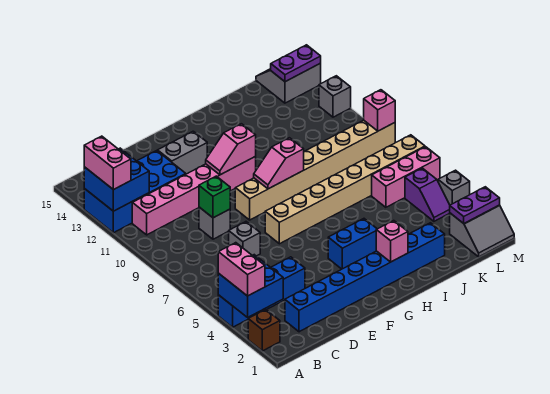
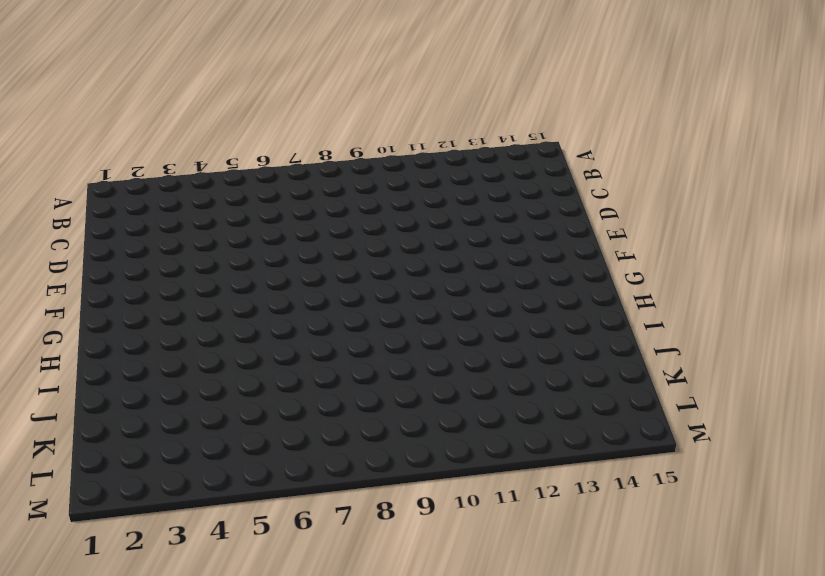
none -> brown 1x1 brick [248,309,280,351]
none -> blue 1x4 brick [218,257,305,327]
none -> blue 2x4 brick [84,151,186,233]

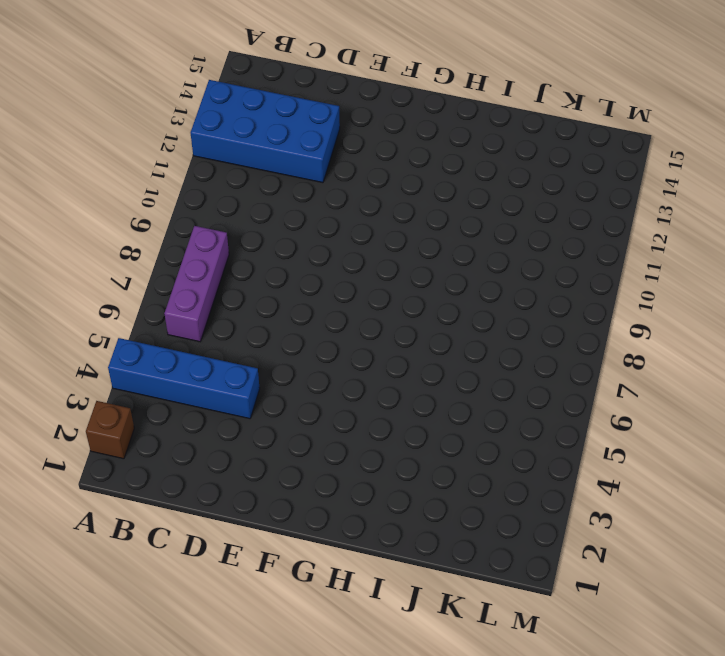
purple 1x3 brick [164,226,229,342] -> none
none -> pink 1x6 brick [132,156,256,235]
none -> blue 1x8 brick [285,223,445,332]
none -> grey 1x1 brick [229,222,260,256]

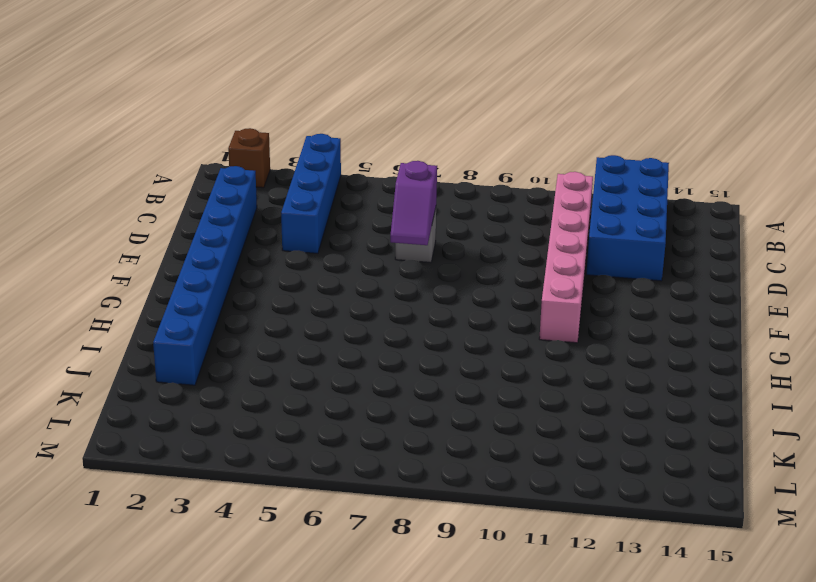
purple 1x2 slope [390,161,437,245] -> purple 1x2 slope turned to [405,168,450,221]
none -> grey 1x1 brick [199,207,230,239]
none -> grey 1x2 brick [158,131,207,174]
none -> tan 1x8 brick [265,135,425,244]

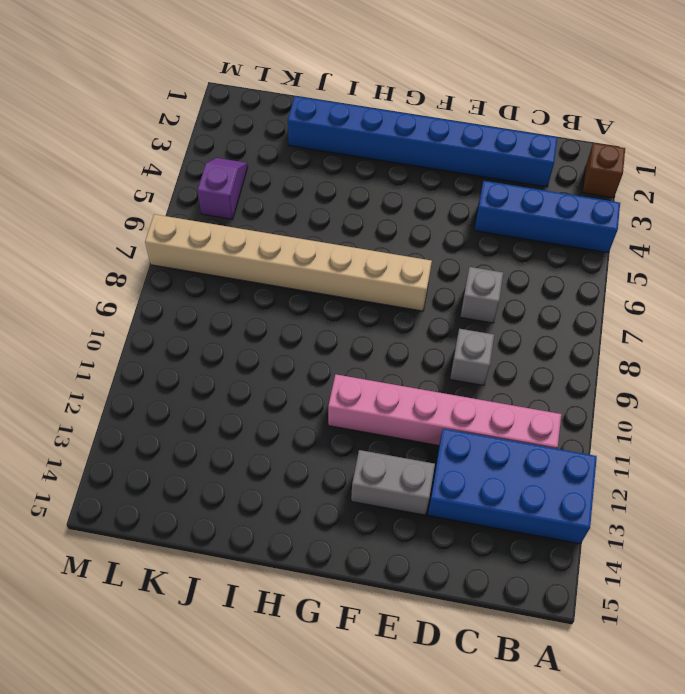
none -> tan 1x8 brick [235,120,395,220]
none -> blue 1x2 brick [328,219,377,269]
none -> pink 1x3 brick [372,147,440,207]

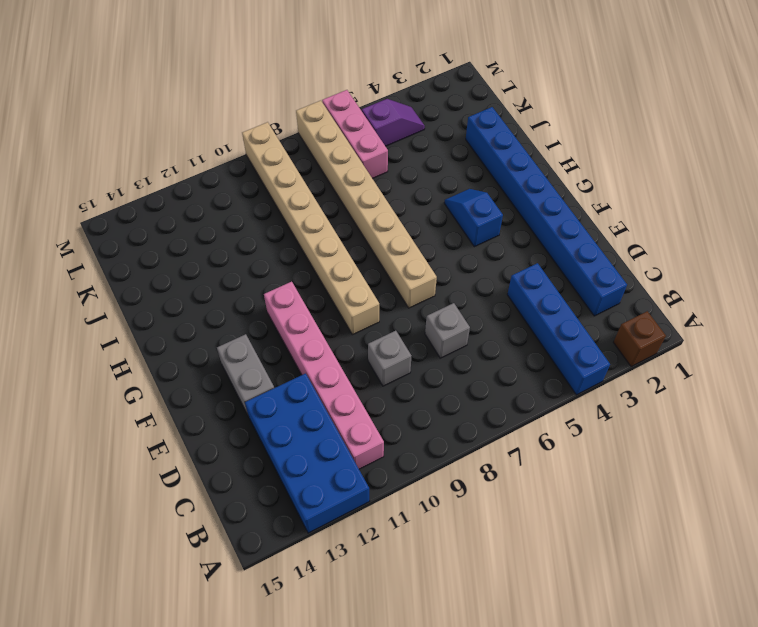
blue 1x2 slope [444,189,503,247] -> blue 1x2 brick [328,219,377,269]
none -> grey 2x2 slope [450,205,514,257]
none -> grey 2x2 slope [256,63,321,103]
none -> grey 1x1 brick [438,170,470,205]

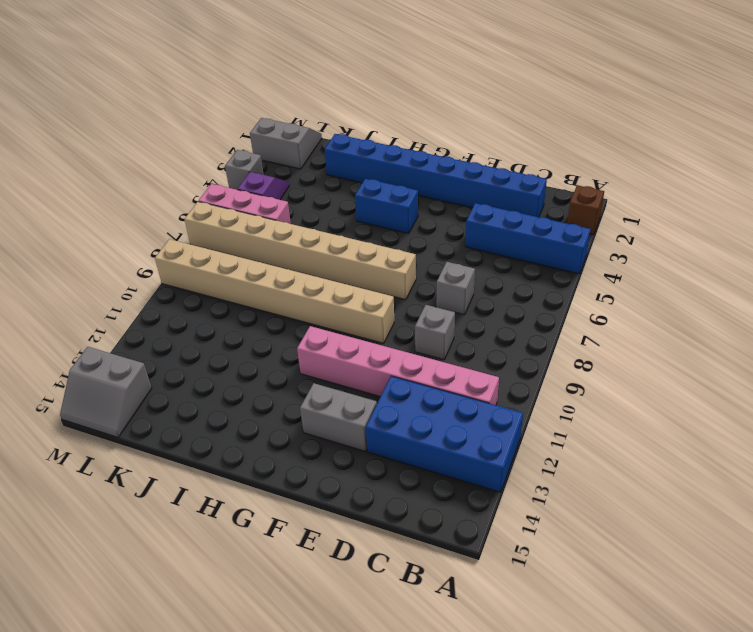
none -> grey 1x1 brick [319,76,351,117]
none -> blue 2x2 brick [218,255,283,317]
none -> blue 2x2 brick [84,148,149,211]

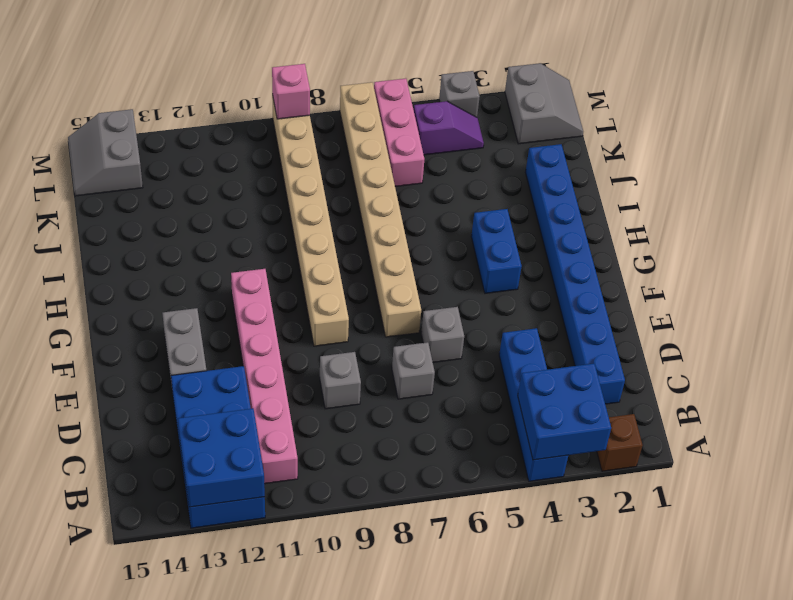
grey 1x1 brick [421,307,464,362] -> grey 1x1 brick moved to [319,76,351,117]
none -> green 1x1 brick [199,176,230,218]
none -> pink 1x2 slope [206,124,256,175]
none -> pink 1x2 slope [254,138,304,189]

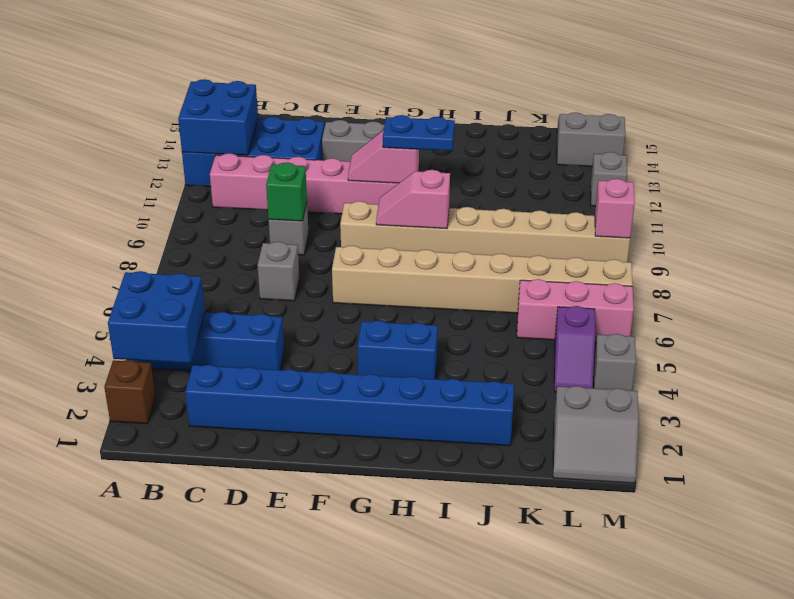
blue 1x2 plate [383,115,455,151] -> none
none -> pink 1x1 brick [376,221,408,262]
none -> purple 1x2 plate [450,187,500,223]
none -> purple 1x2 plate [271,45,321,82]

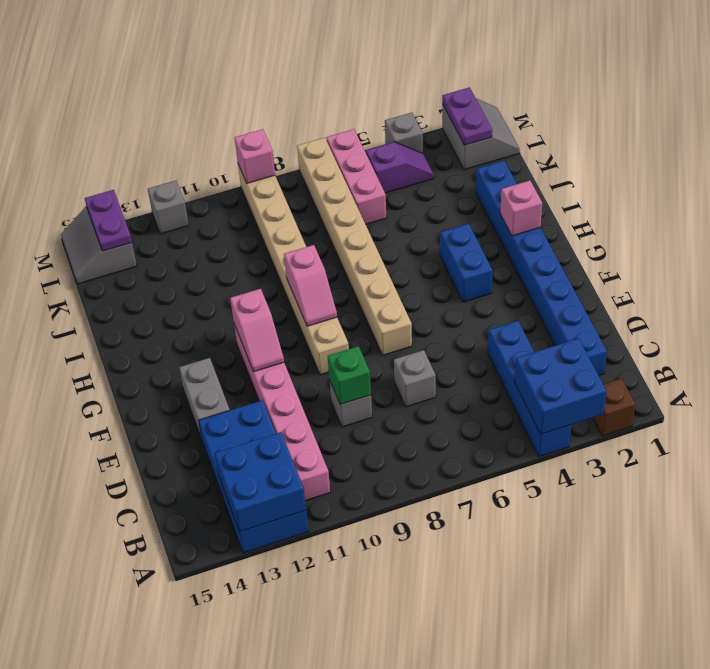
none -> pink 1x2 brick [218,243,265,296]
none -> pink 1x2 brick [84,136,131,190]

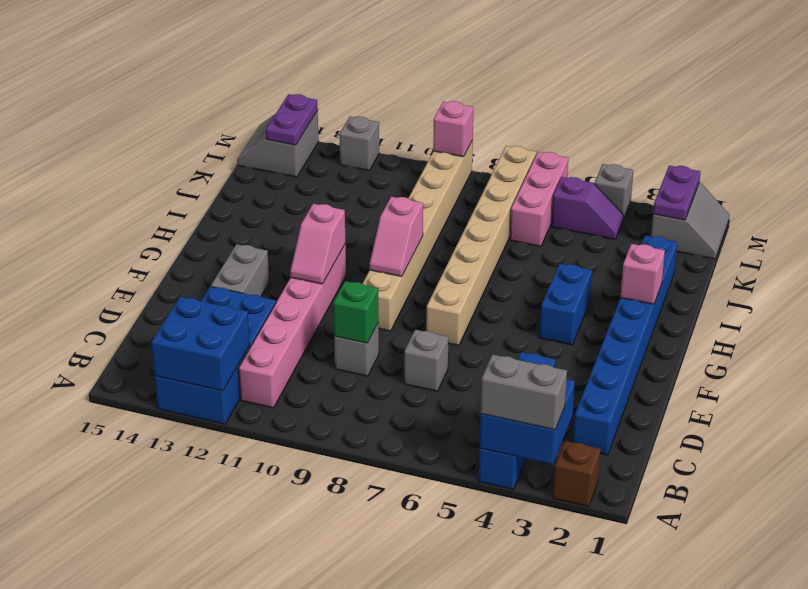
grey 1x2 brick [481,355,567,430] -> pink 1x2 brick [218,243,265,296]
none -> pink 1x2 brick [84,136,131,190]

